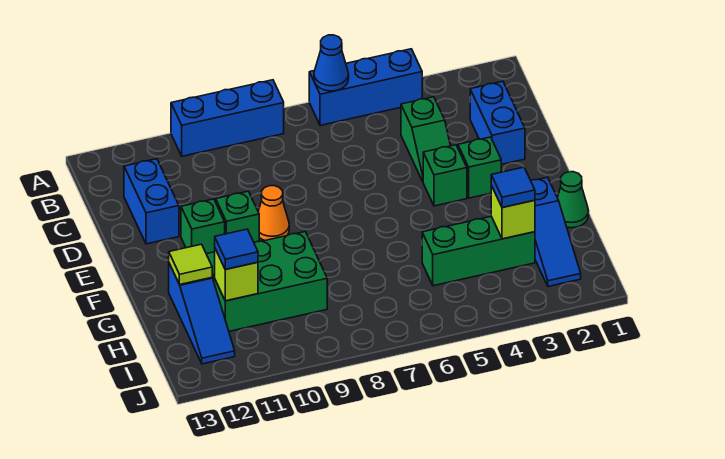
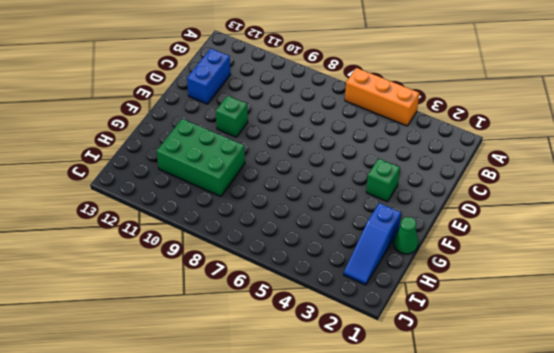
orange 1x3 brick [345,68,419,126] -> blue 1x3 brick [309,49,422,125]
none -> blue 1x3 brick [171,80,284,156]
none -> blue 1x2 brick [470,81,525,164]
none -> green 1x2 slope [401,97,450,181]

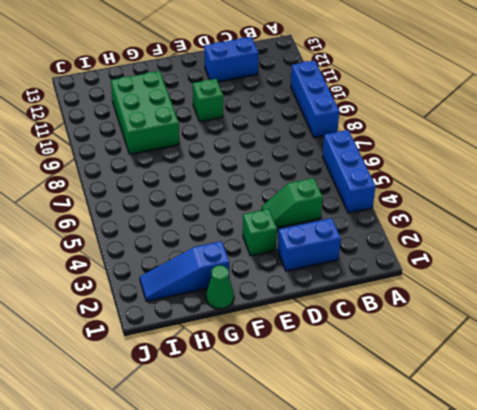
none -> green 1x1 brick [423,145,467,206]
none -> orange 1x1 cone [258,186,289,240]
none -> green 1x1 brick [181,199,225,254]

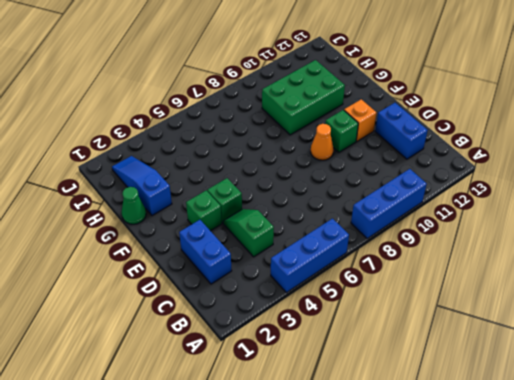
orange 1x1 brick [344,99,376,141] -> green 1x1 brick [181,199,225,254]
none -> blue 1x3 slope [169,264,235,364]
none -> green 1x3 brick [422,216,535,286]
none -> blue 1x1 cone [314,35,349,91]

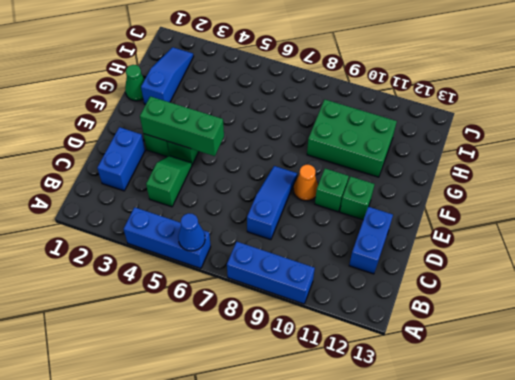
blue 1x3 slope [247,166,297,240] -> blue 1x3 slope moved to [169,264,235,364]
green 1x3 brick [140,96,224,156] -> green 1x3 brick moved to [422,216,535,286]
none -> lime 1x1 tile [169,244,212,285]
none -> lime 1x1 brick [491,186,535,239]
none -> lime 1x1 brick [215,249,258,301]

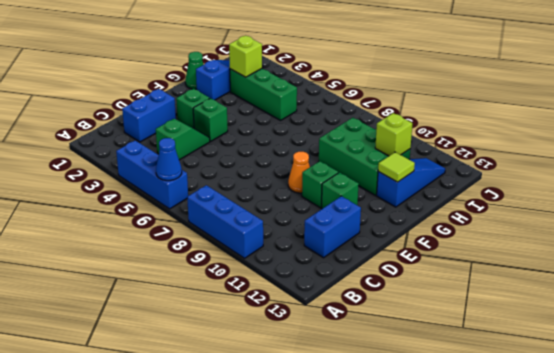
none -> blue 1x1 tile [491,167,535,207]
none -> blue 1x1 tile [215,229,258,269]

